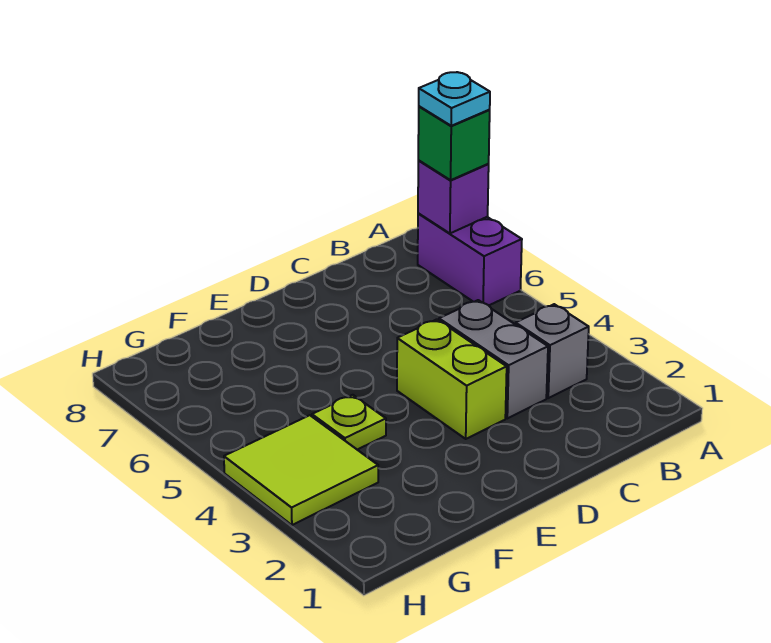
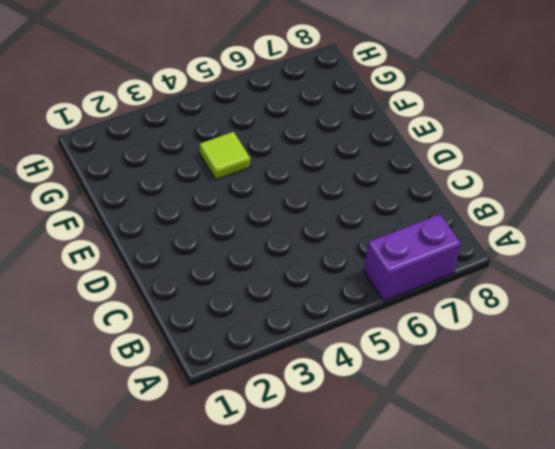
lime 1x1 tile [199,132,250,180] -> lime 1x1 plate [312,395,386,450]
none -> grey 1x1 brick [516,304,589,398]
none -> grey 1x2 brick [439,300,548,418]

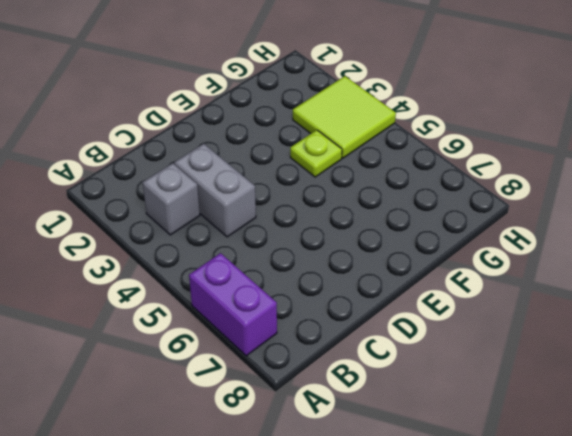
none -> lime 1x2 brick [397,319,507,439]
none -> purple 1x1 brick [418,161,489,233]

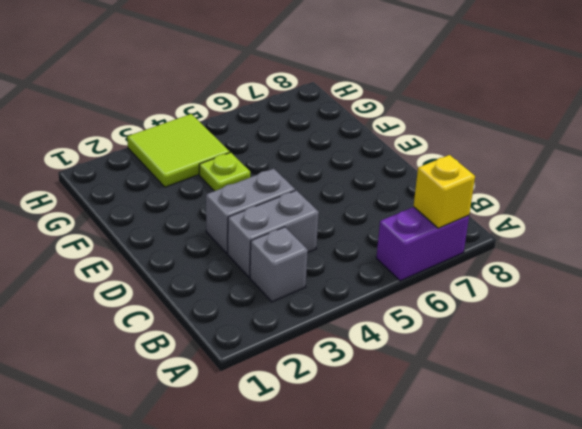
yellow 1x1 brick [414,155,475,228] -> purple 1x1 brick [418,161,489,233]
grey 1x2 brick [206,169,295,253] -> lime 1x2 brick [397,319,507,439]
none -> green 1x1 brick [418,106,490,180]
none -> cyan 1x1 plate [419,72,490,126]

